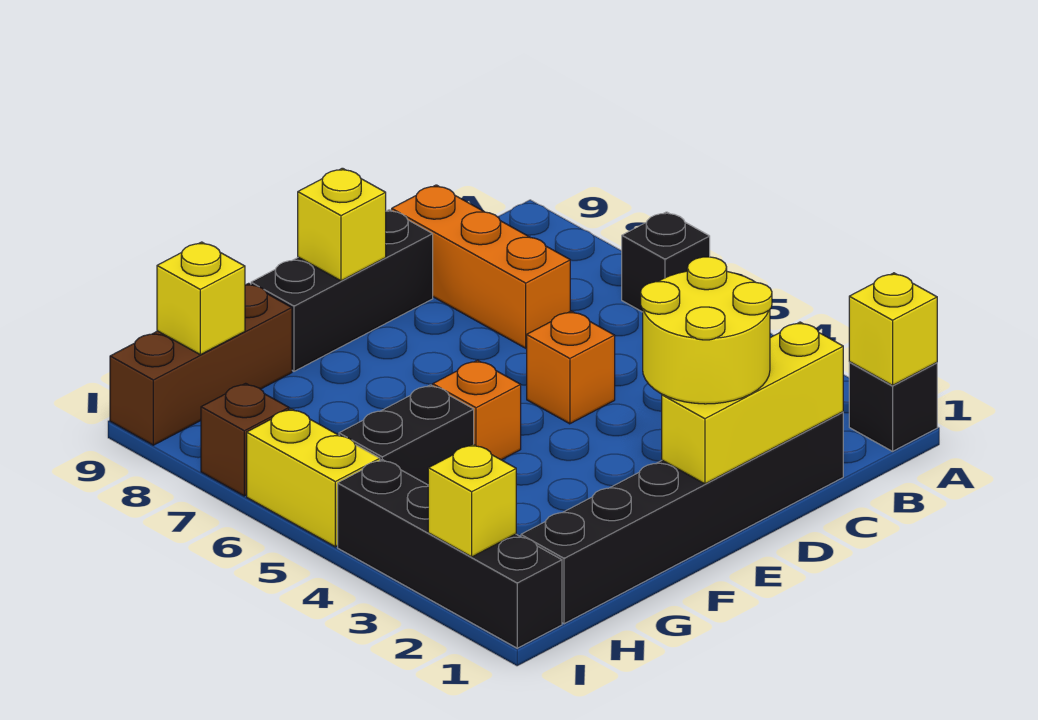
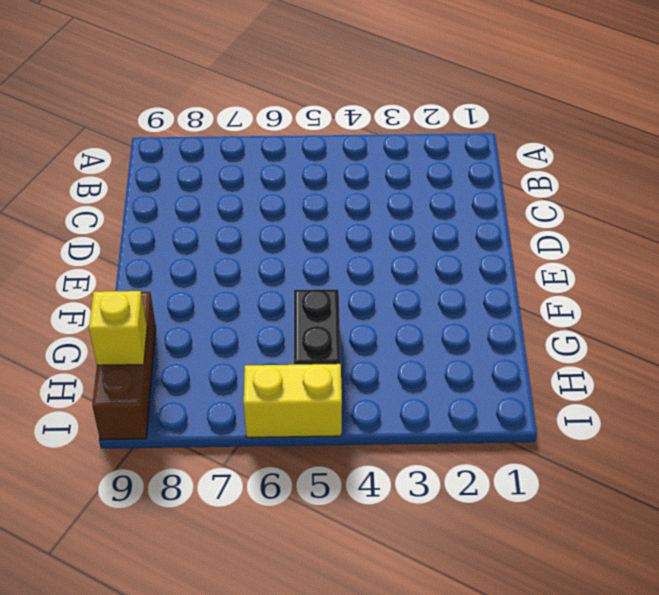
none -> black 1x1 brick [849,362,937,451]
none -> black 1x1 brick [622,212,710,312]
none -> black 1x6 brick [521,412,843,624]

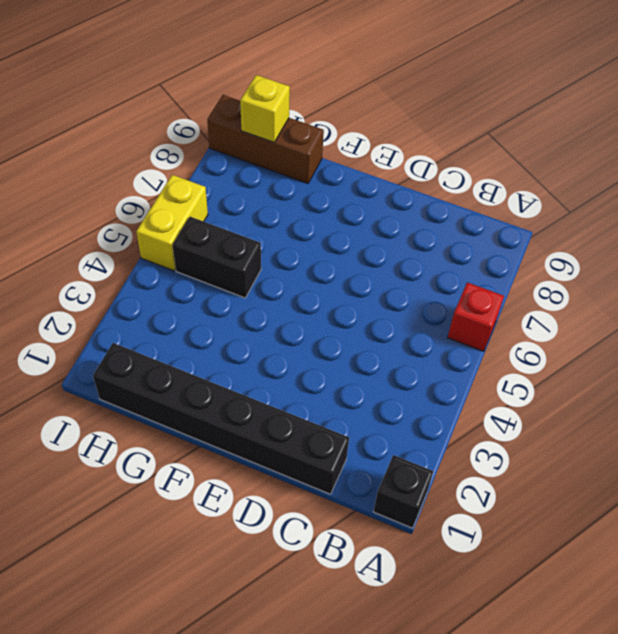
red 1x1 brick [448,282,504,351] -> black 1x1 brick [622,212,710,312]
none -> orange 1x3 brick [392,185,570,348]
none -> orange 1x1 brick [527,311,615,424]
none -> black 1x3 brick [251,210,433,371]

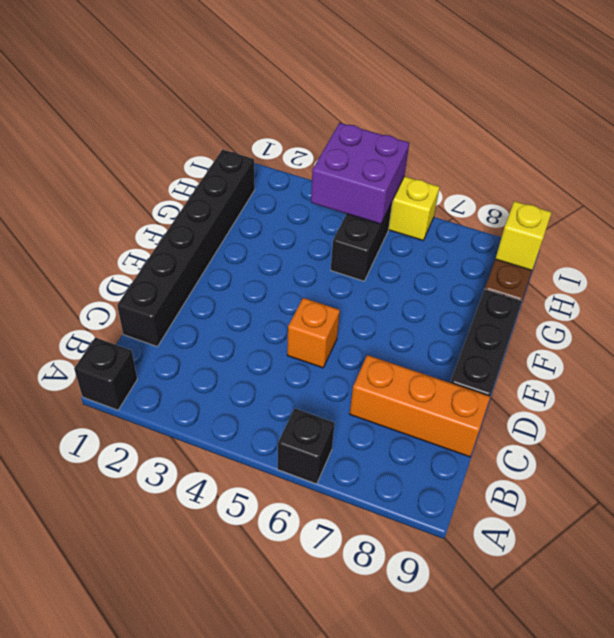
purple 2x2 brick [311,123,409,224] -> none
none -> orange 1x1 brick [433,360,521,460]
none -> black 1x4 brick [338,460,562,648]
none -> brown 1x1 brick [201,383,289,496]

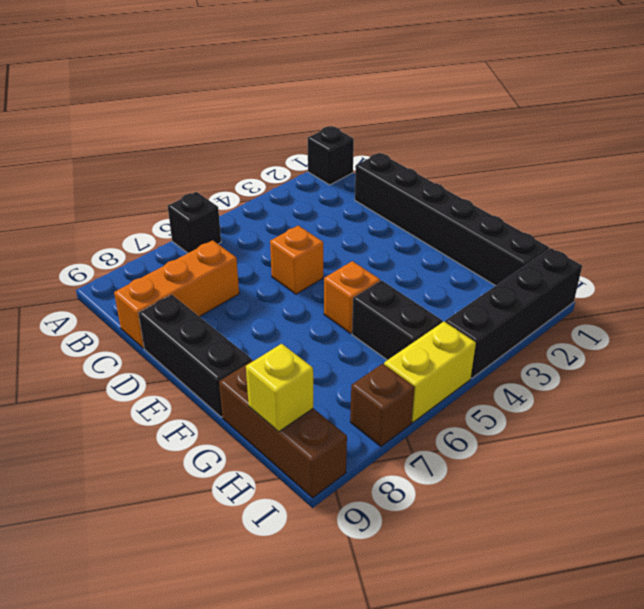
none -> yellow 1x1 brick [849,273,937,385]
none -> yellow 1x3 brick [662,322,843,484]
none -> yellow 1x1 brick [298,168,386,281]

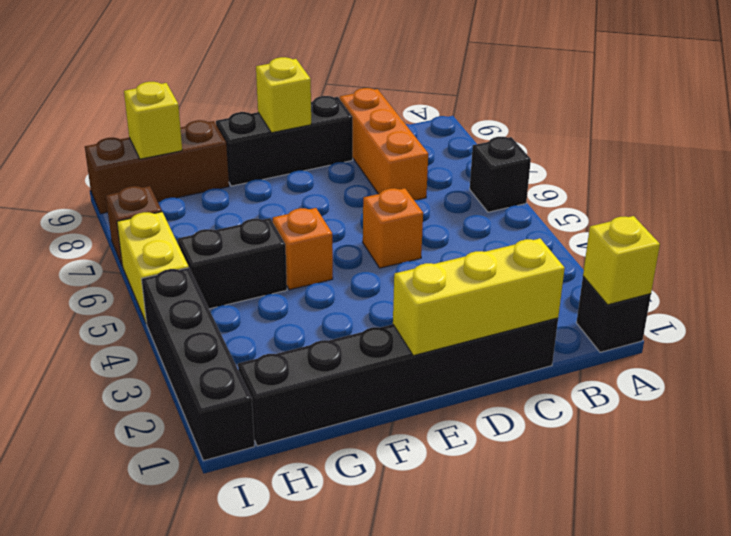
none -> yellow 1x1 brick [428,444,516,557]
none -> yellow 2x2 round brick [641,257,772,404]

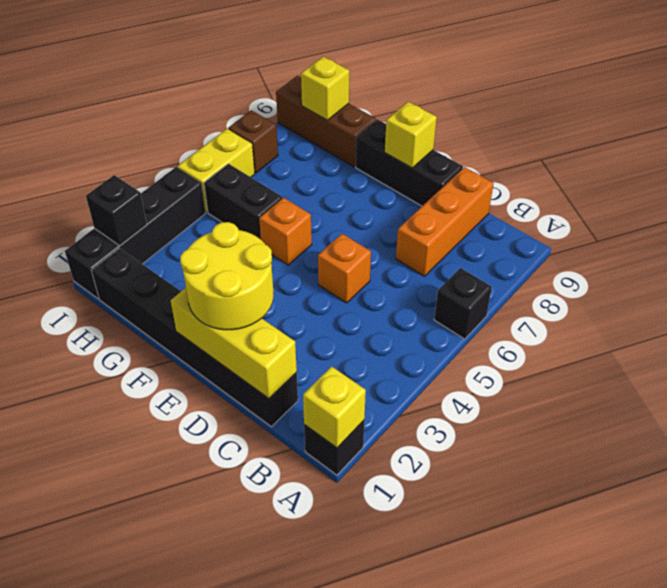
black 1x1 brick [86,175,147,246] -> yellow 1x1 brick [428,444,516,557]

